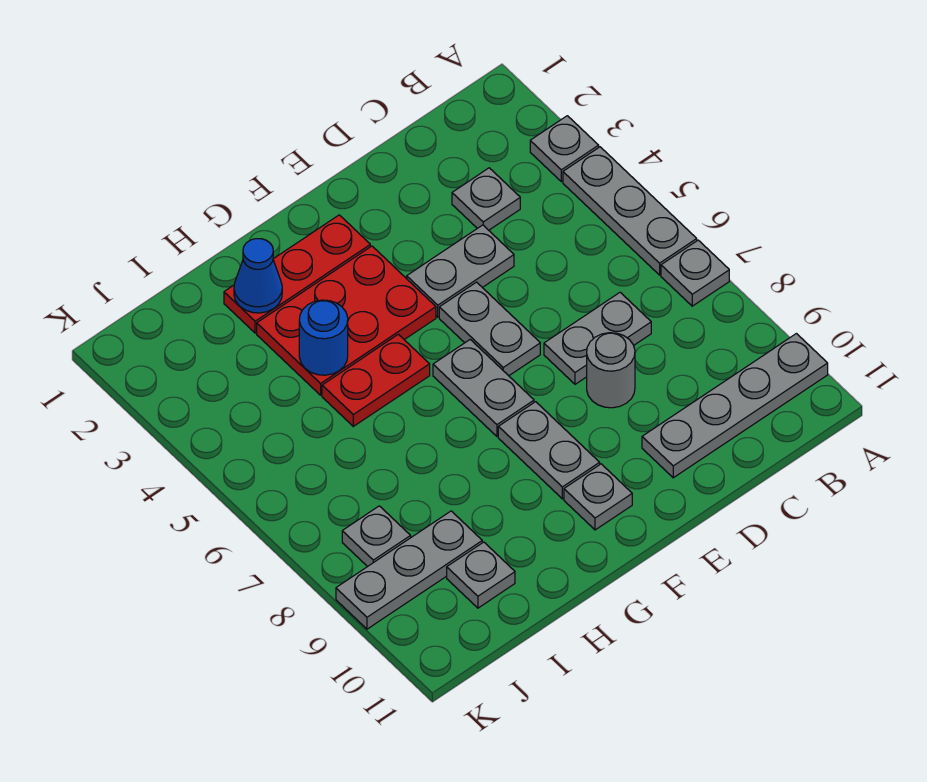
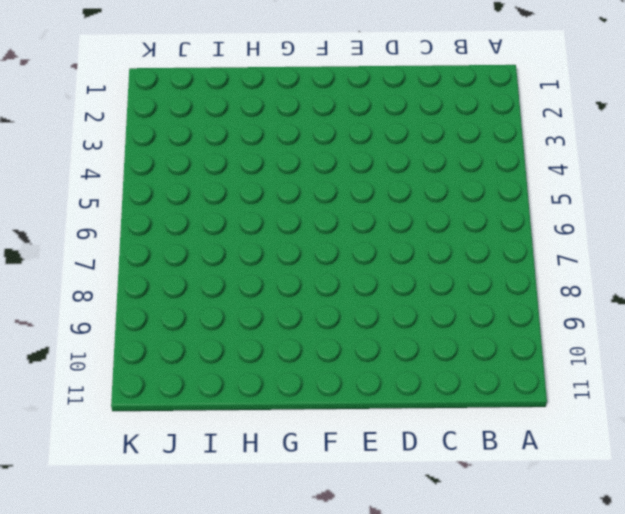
none -> grey 1x1 plate [530,116,599,182]
none -> grey 1x3 plate [563,147,697,275]
none -> grey 1x1 plate [661,240,729,306]

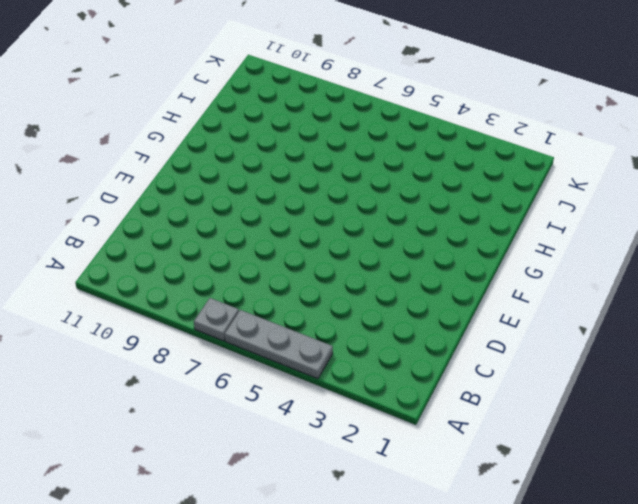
none -> grey 1x1 plate [530,116,599,182]
none -> grey 1x4 plate [642,334,828,478]
none -> grey 1x1 plate [452,168,520,230]

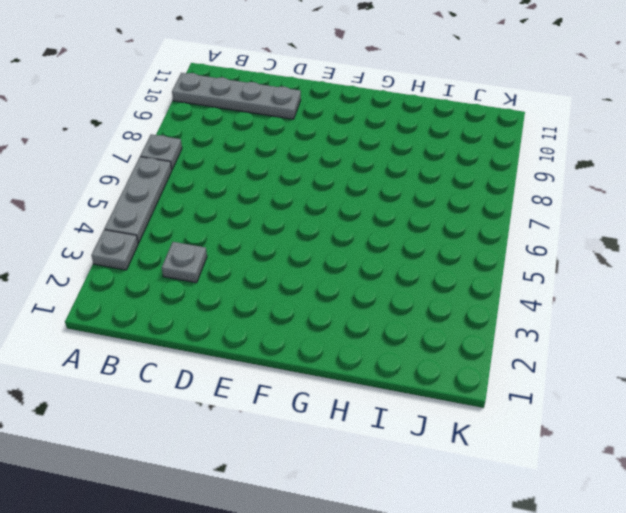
none -> grey 1x2 plate [544,292,651,384]
none -> grey 1x2 plate [407,225,514,317]
none -> grey 1x1 round brick [587,333,635,408]

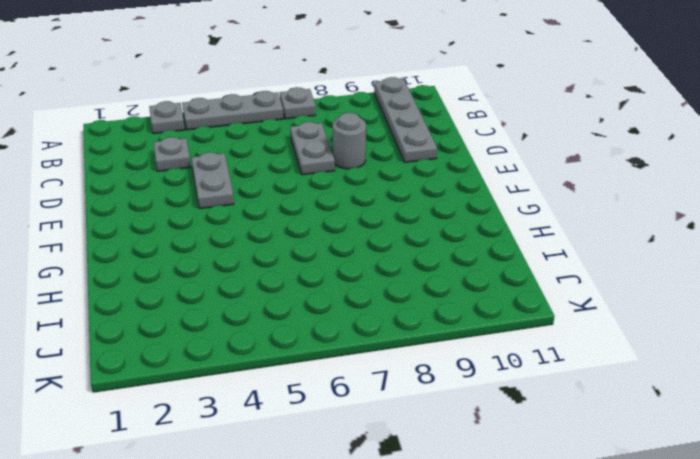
none -> grey 1x2 plate [439,282,540,376]
none -> red 1x3 plate [224,215,370,333]
none -> red 2x3 plate [257,246,436,395]

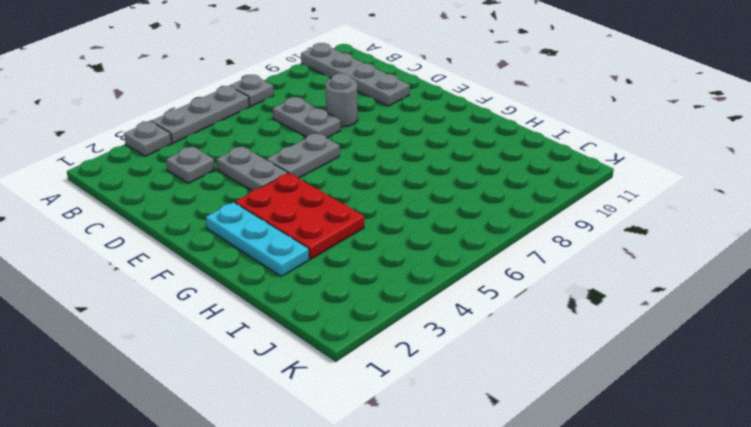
cyan 1x3 plate [206,202,309,277] -> red 1x3 plate [224,215,370,333]
none -> grey 1x2 plate [433,340,534,436]
none -> grey 1x2 plate [498,402,600,499]
none -> grey 1x1 plate [564,464,632,530]

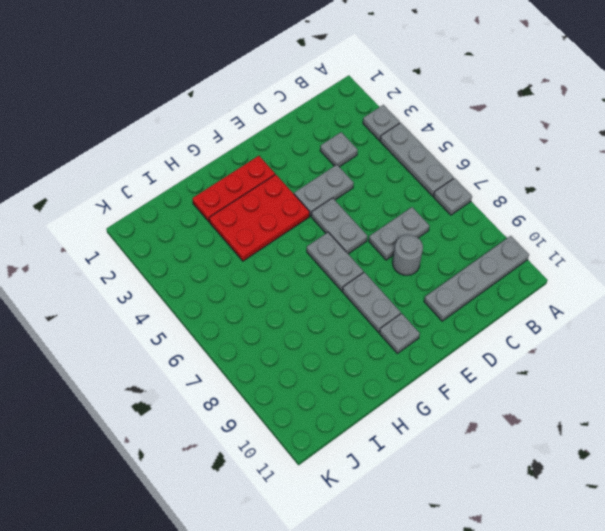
none -> red 1x2 plate [322,334,430,426]
none -> grey 1x3 plate [336,511,482,629]
none -> grey 1x1 plate [447,542,515,608]

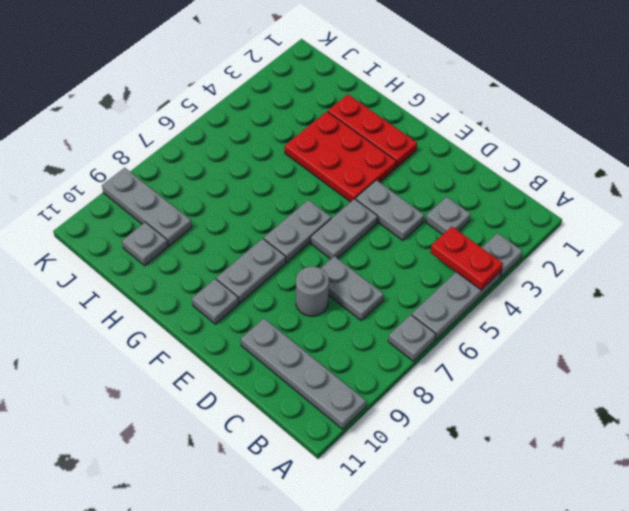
red 1x2 plate [430,227,503,290] -> red 1x2 plate moved to [322,334,430,426]
none -> grey 1x1 plate [342,506,411,567]
none -> blue 1x1 cone [234,239,282,313]
none -> blue 1x1 round brick [299,300,348,375]

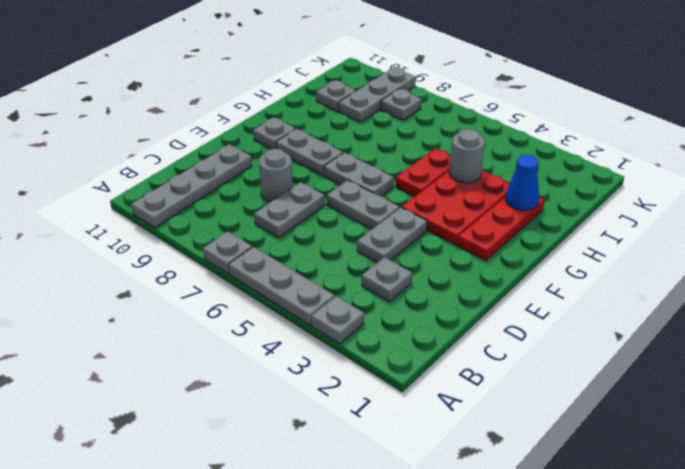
grey 1x1 round brick [449,129,485,183] -> blue 1x1 round brick [299,300,348,375]

